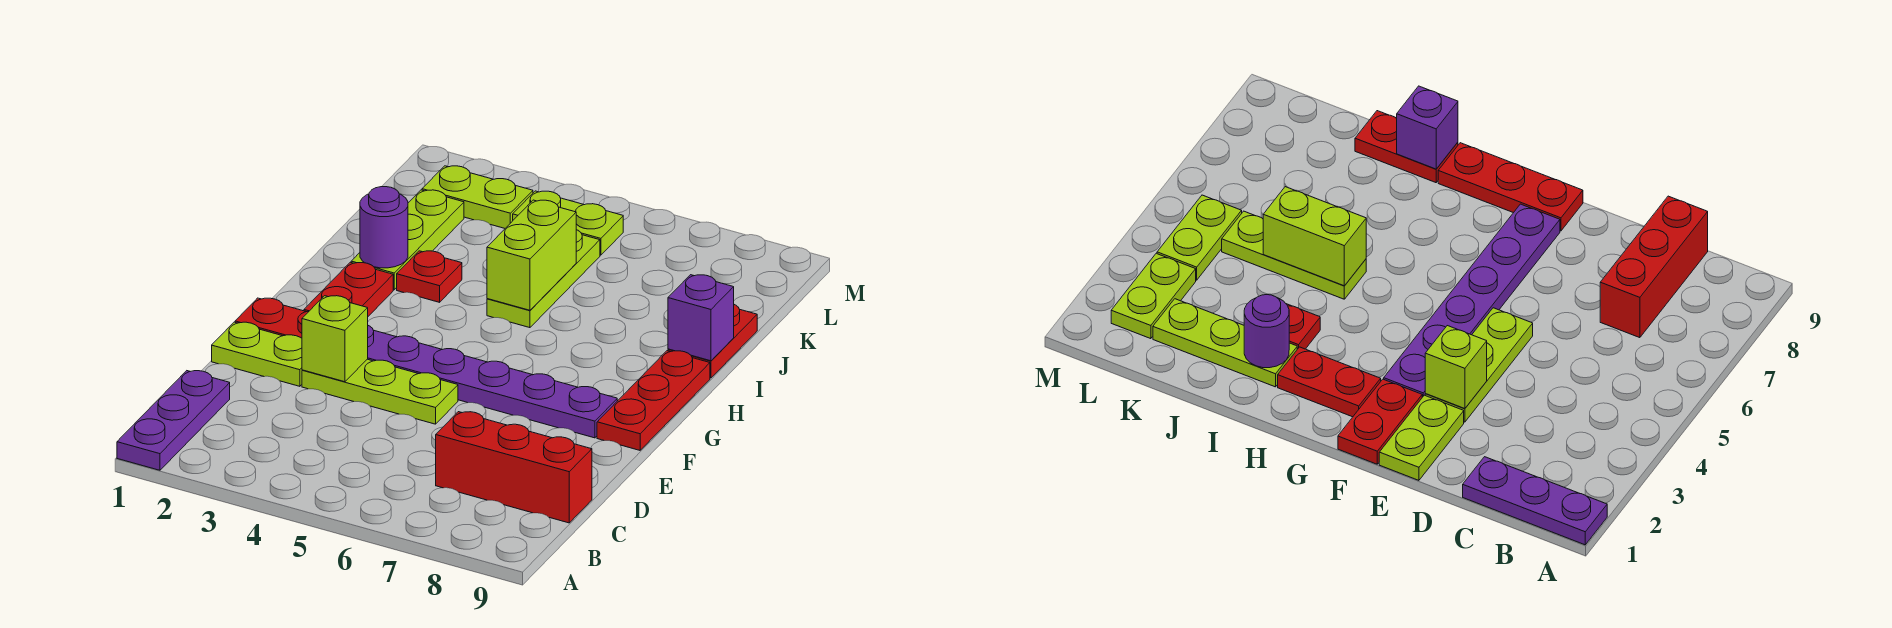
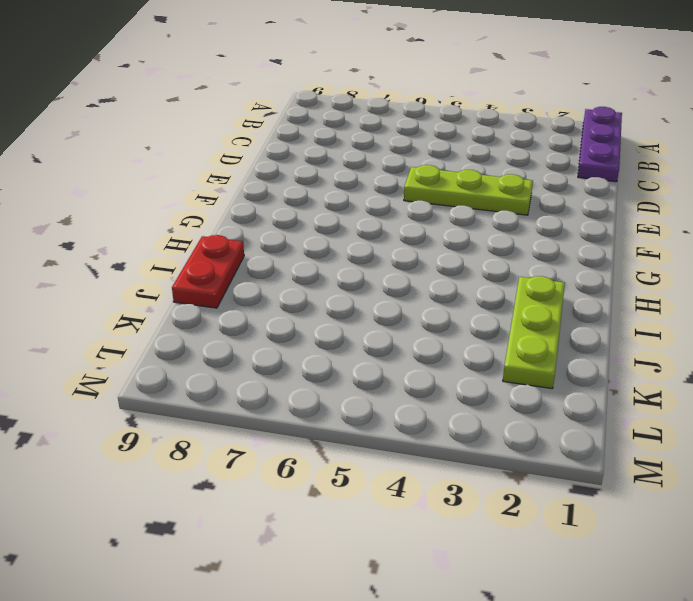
none -> red 1x3 brick [436,412,592,523]
none -> lime 1x2 plate [212,322,302,386]
none -> red 1x2 plate [235,298,309,338]

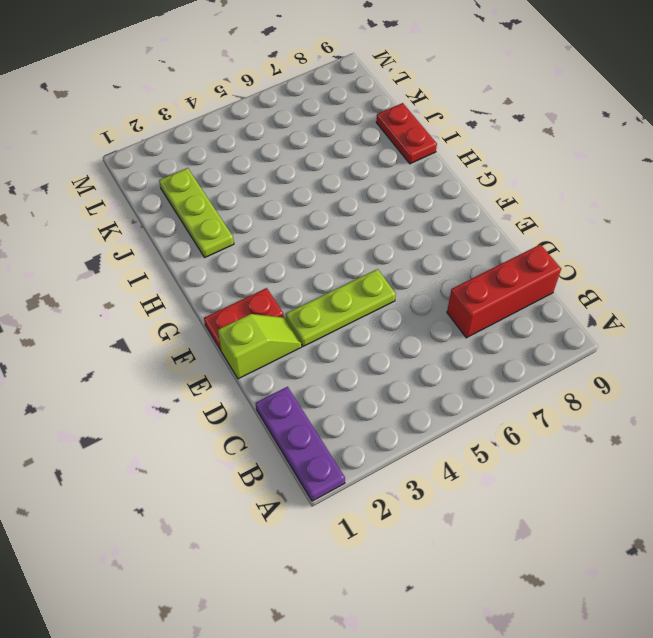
lime 1x2 slope [218,314,302,379] -> lime 1x2 plate [212,322,302,386]
none -> purple 1x6 plate [368,326,617,438]
none -> red 1x3 plate [597,351,710,450]
none -> red 1x2 plate [304,262,393,316]

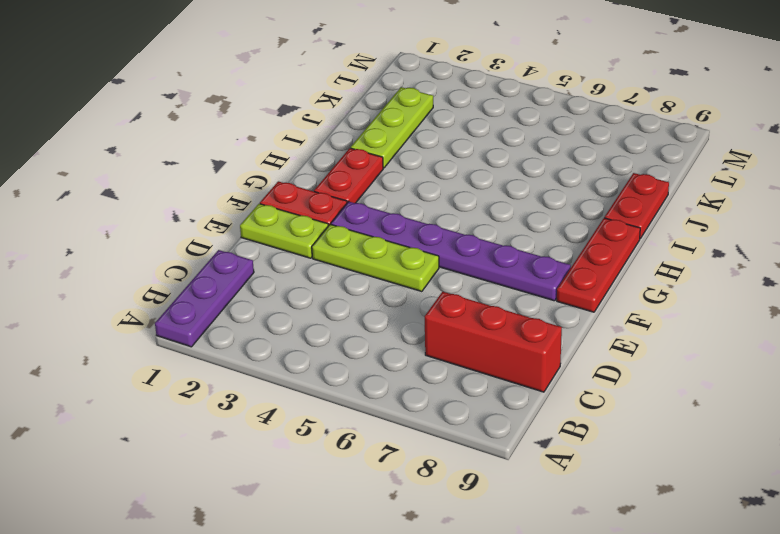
none -> red 1x1 plate [397,251,462,302]
none -> lime 1x3 plate [487,230,600,328]
none -> lime 1x2 plate [422,166,533,228]

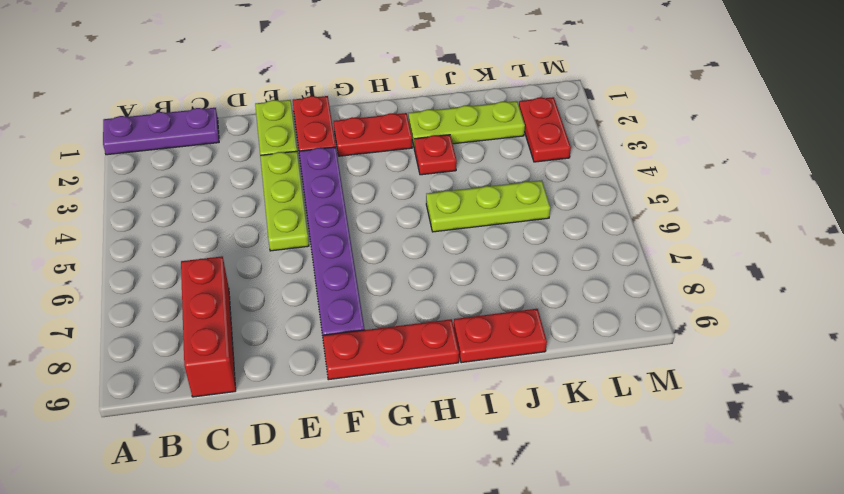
red 1x2 plate [519,97,571,162] -> lime 1x2 plate [422,166,533,228]
none -> lime 1x2 plate [513,191,623,255]
none -> lime 1x1 brick [302,296,368,382]
none -> purple 1x1 round brick [360,187,408,268]

